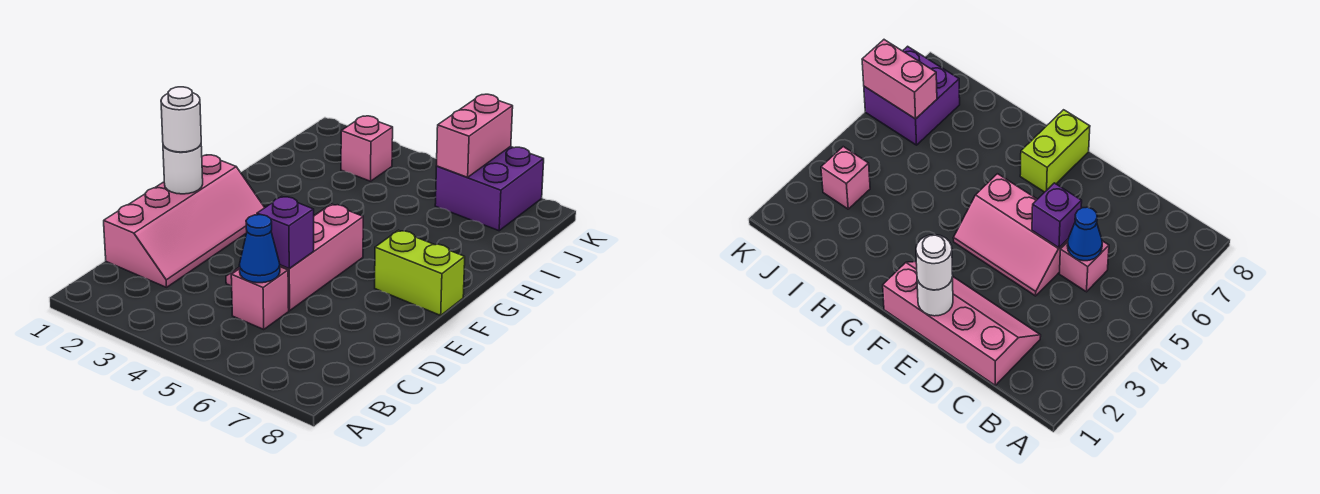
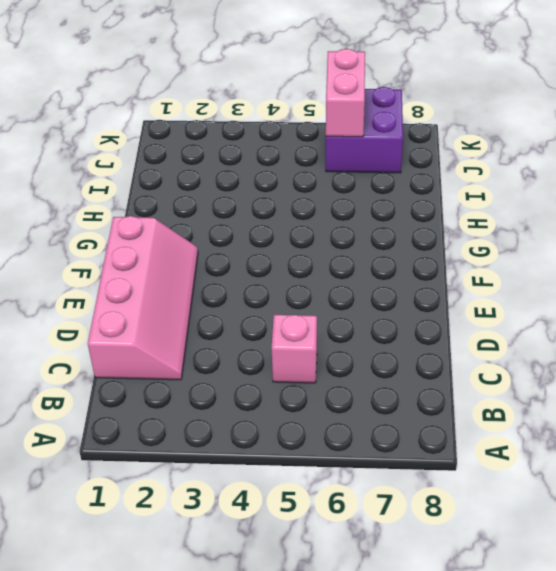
none -> pink 2x3 slope [226,204,363,311]
none -> lime 1x2 brick [375,230,465,315]

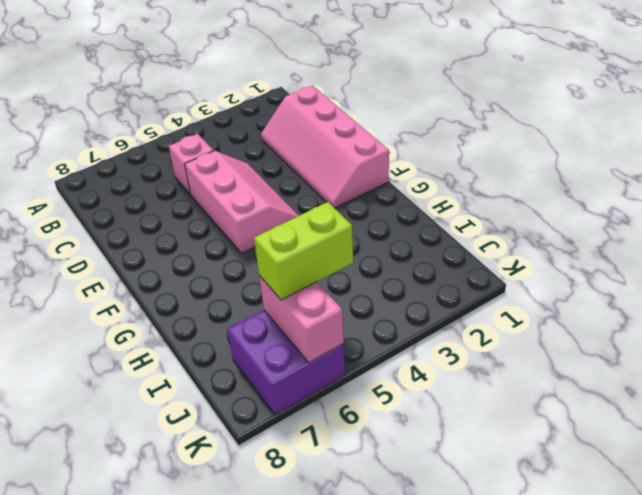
lime 1x2 brick [254,202,353,300] -> lime 1x2 brick moved to [375,230,465,315]
none -> pink 1x1 brick [341,116,393,181]
none -> blue 1x1 cone [239,215,280,283]

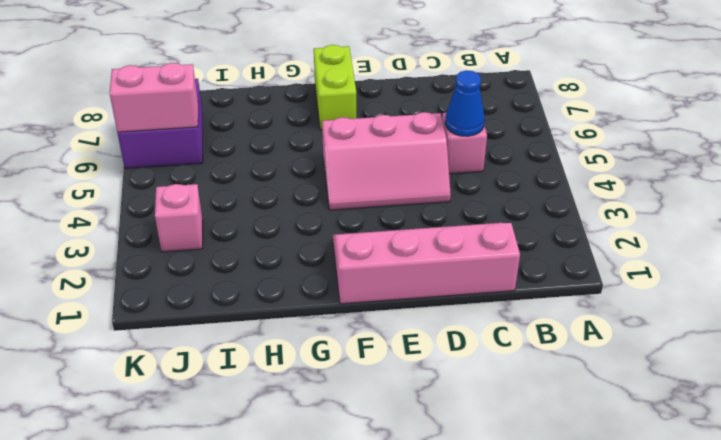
none -> purple 1x1 brick [257,197,314,269]
none -> white 1x1 round brick [163,145,203,194]

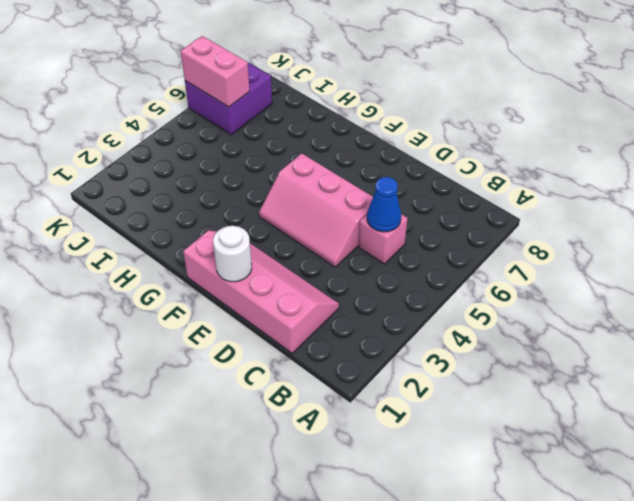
none -> lime 1x2 brick [375,230,465,315]
none -> pink 1x1 brick [341,116,393,181]

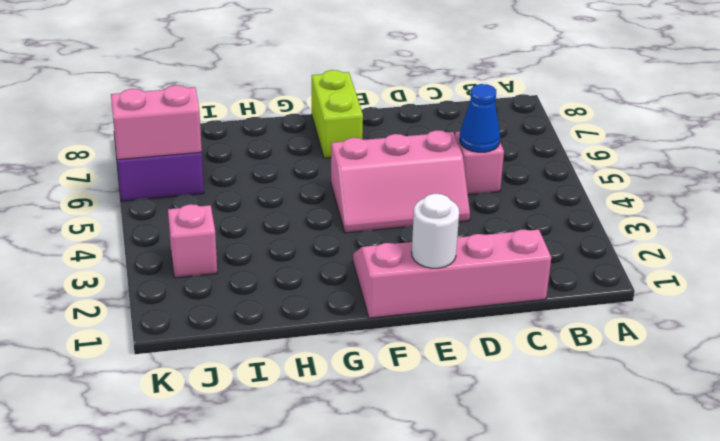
none -> purple 1x1 brick [257,197,314,269]
none -> white 1x1 round brick [161,87,201,152]

